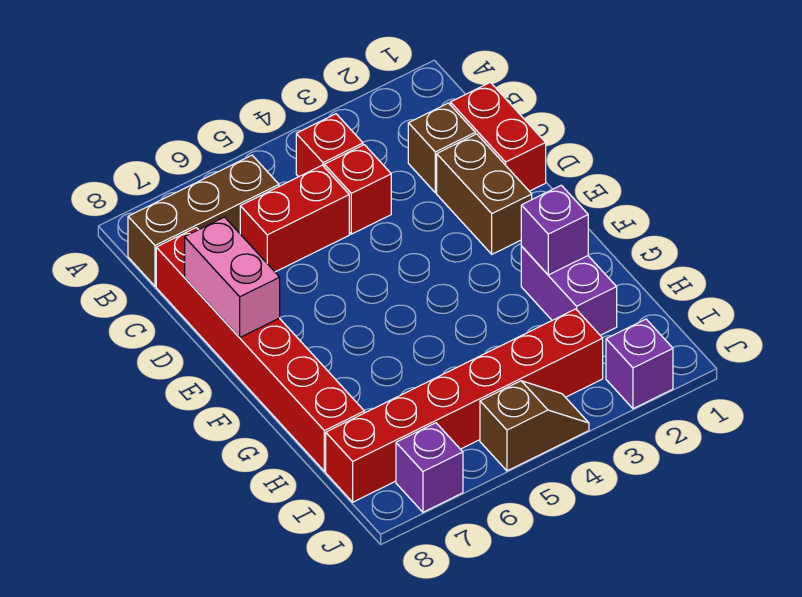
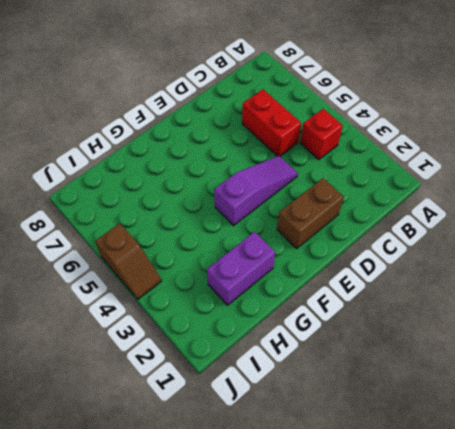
purple 1x3 slope [214,156,298,226] -> none
none -> brown 1x3 brick [128,155,279,286]
none -> red 1x2 brick [450,82,546,191]
none -> brown 1x1 brick [408,103,475,193]

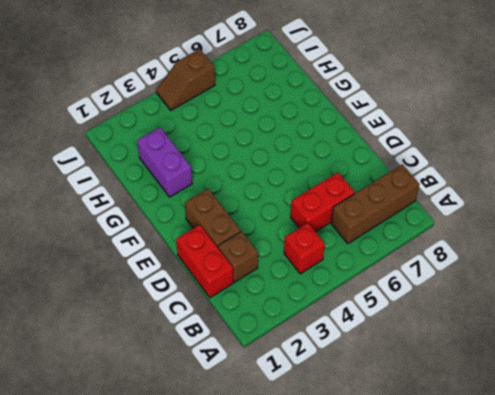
none -> red 1x1 brick [324,145,391,234]
none -> red 1x6 brick [156,228,364,471]
none -> red 1x6 brick [326,309,603,502]

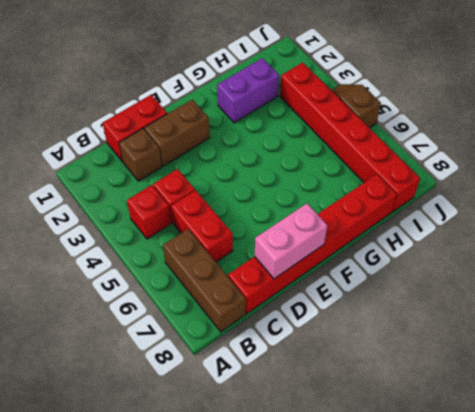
none -> purple 1x1 brick [606,319,673,409]
none -> purple 1x1 brick [396,423,463,512]
none -> purple 1x1 brick [521,185,588,275]

